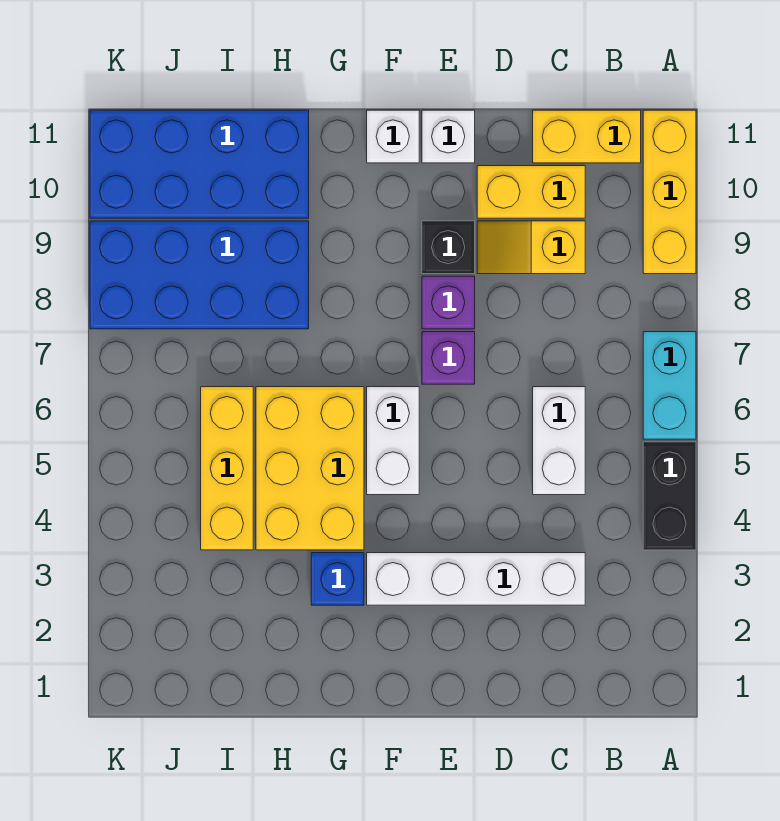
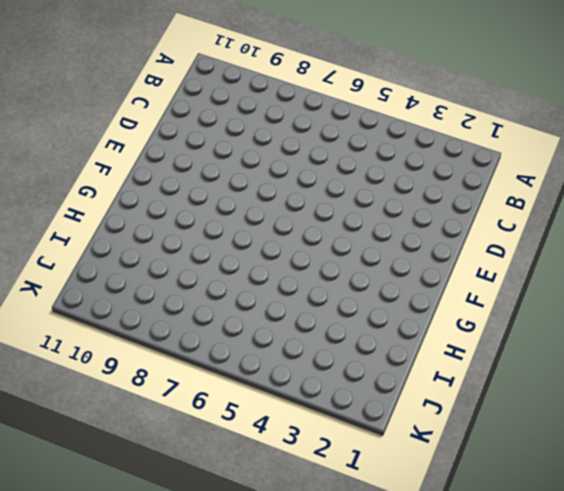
none -> black 1x2 brick [643,442,696,550]
none -> cyan 1x2 brick [643,332,696,439]
none -> yellow 1x3 brick [643,110,696,274]

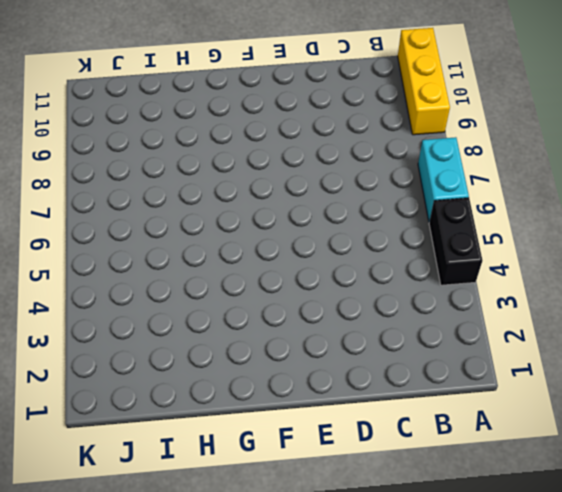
none -> yellow 1x2 brick [533,110,641,163]
none -> white 1x4 brick [367,553,585,605]
none -> white 1x2 brick [533,387,585,495]

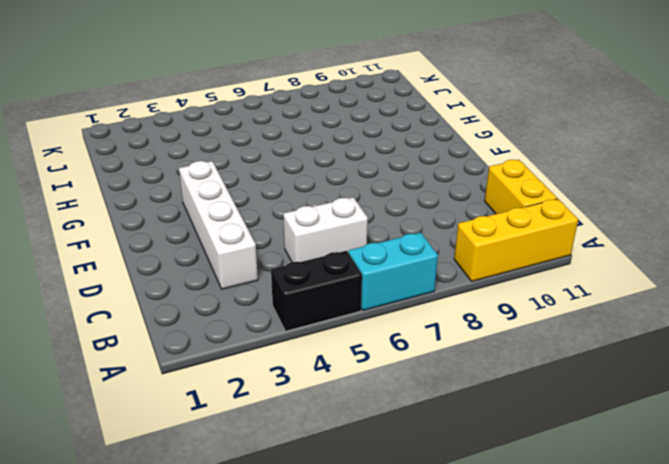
none -> yellow 1x2 slope [477,221,585,274]
none -> yellow 1x2 brick [477,166,585,218]
none -> purple 1x1 brick [422,332,475,384]

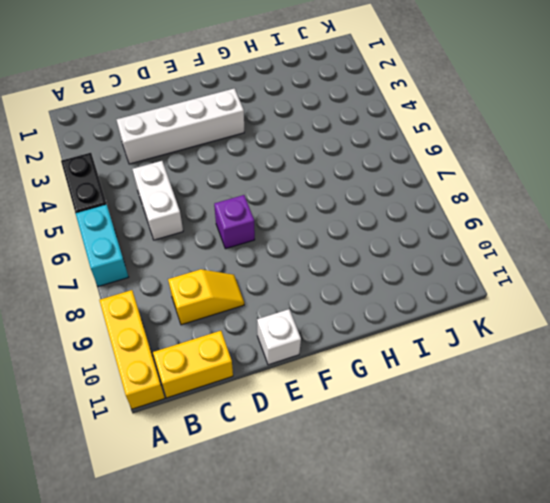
none -> yellow 1x2 brick [477,166,585,218]
none -> purple 1x1 brick [422,276,475,329]
none -> black 1x1 brick [422,221,475,274]

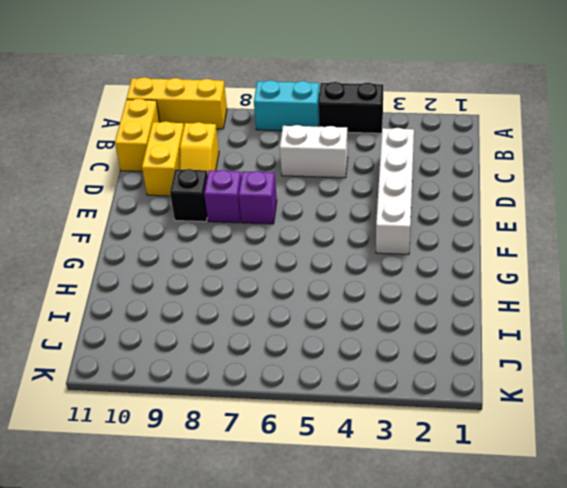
none -> white 1x1 brick [422,110,475,163]
none -> white 1x2 brick [367,387,419,495]
none -> white 1x1 brick [367,110,419,163]

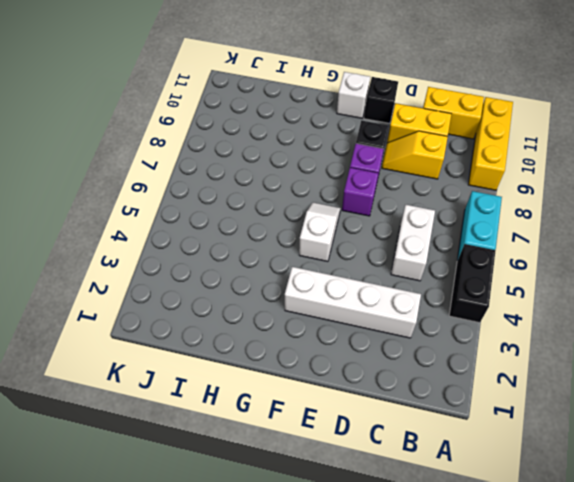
black 1x1 brick [364,77,398,123] -> white 1x1 brick [422,110,475,163]
white 1x2 slope [299,203,340,261] -> white 1x2 brick [367,387,419,495]
none -> blue 1x1 brick [311,553,364,605]
none -> yellow 2x3 brick [256,387,364,550]
none -> blue 2x4 brick [90,221,309,329]

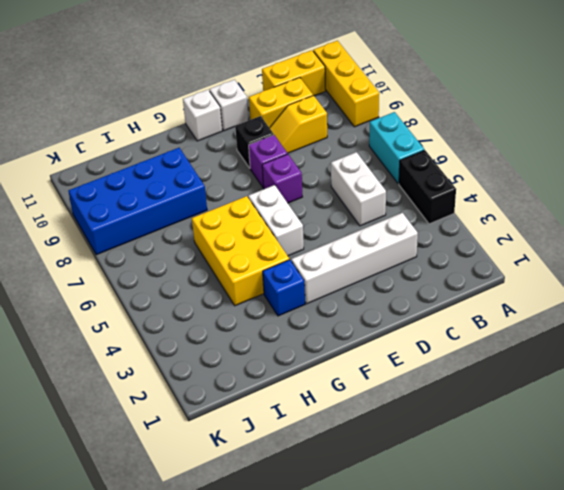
none -> blue 2x4 brick [90,110,309,218]
none -> yellow 1x3 brick [201,387,253,550]

